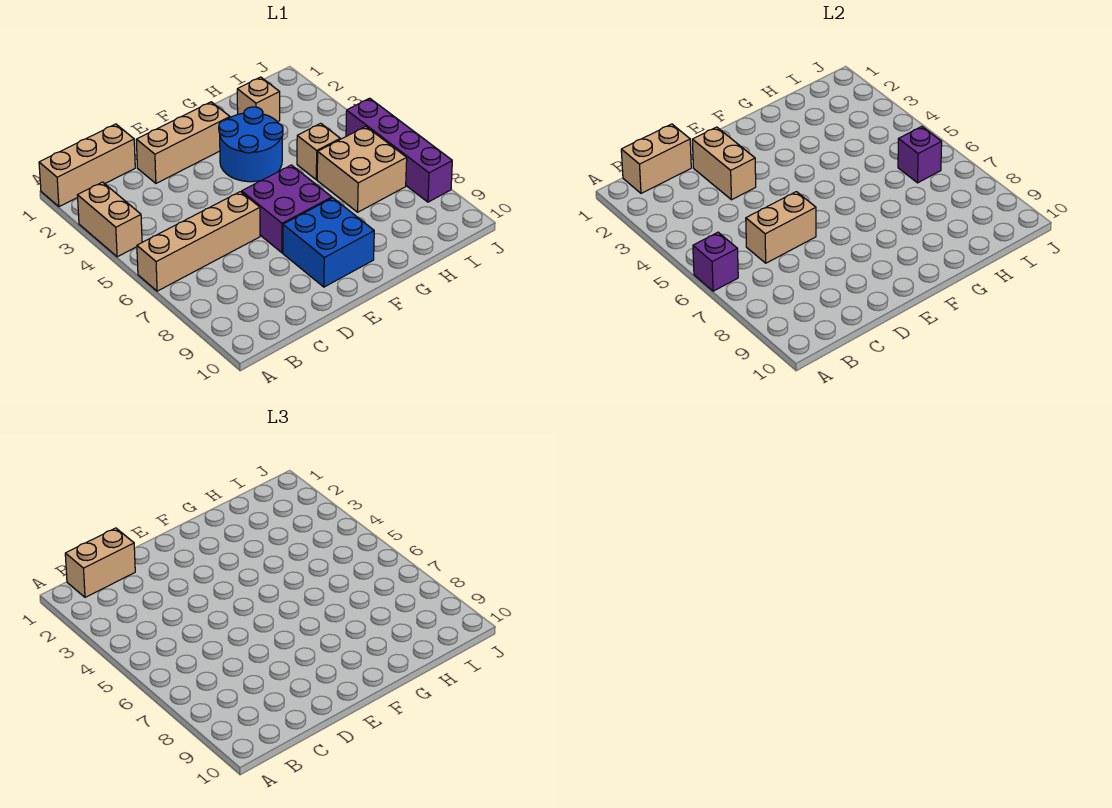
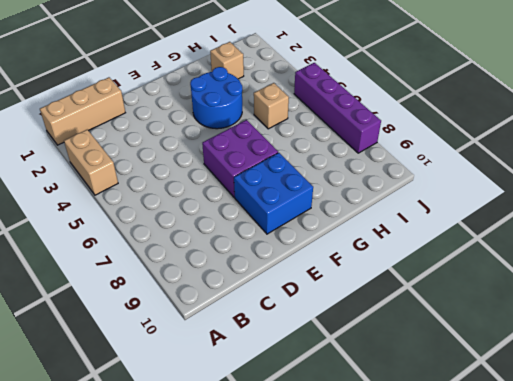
none -> tan 1x4 brick [137,192,260,291]
none -> tan 1x3 brick [136,102,230,183]
none -> tan 2x2 brick [317,126,407,212]

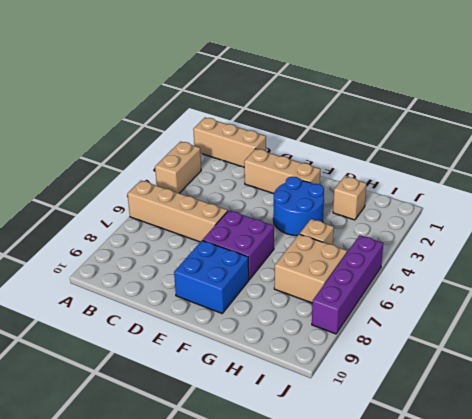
none -> purple 1x1 brick [693,232,738,291]
none -> tan 1x2 brick [621,124,691,193]
none -> tan 1x2 brick [746,192,816,263]

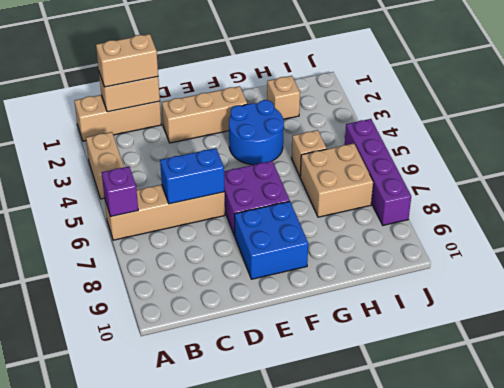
blue 1x2 brick [160,148,225,204] -> tan 1x2 brick [746,192,816,263]
none -> tan 1x2 brick [692,127,756,200]
none -> purple 1x1 brick [898,126,942,183]

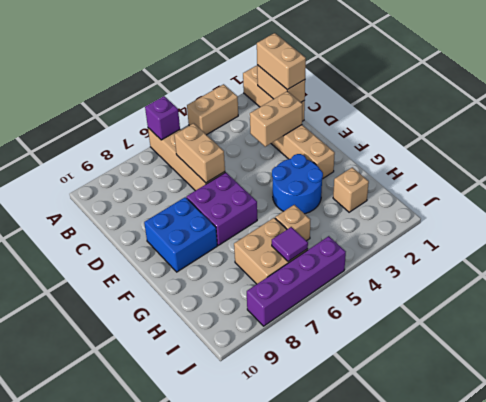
purple 1x1 tile [272,227,308,262] -> purple 1x1 brick [898,126,942,183]

